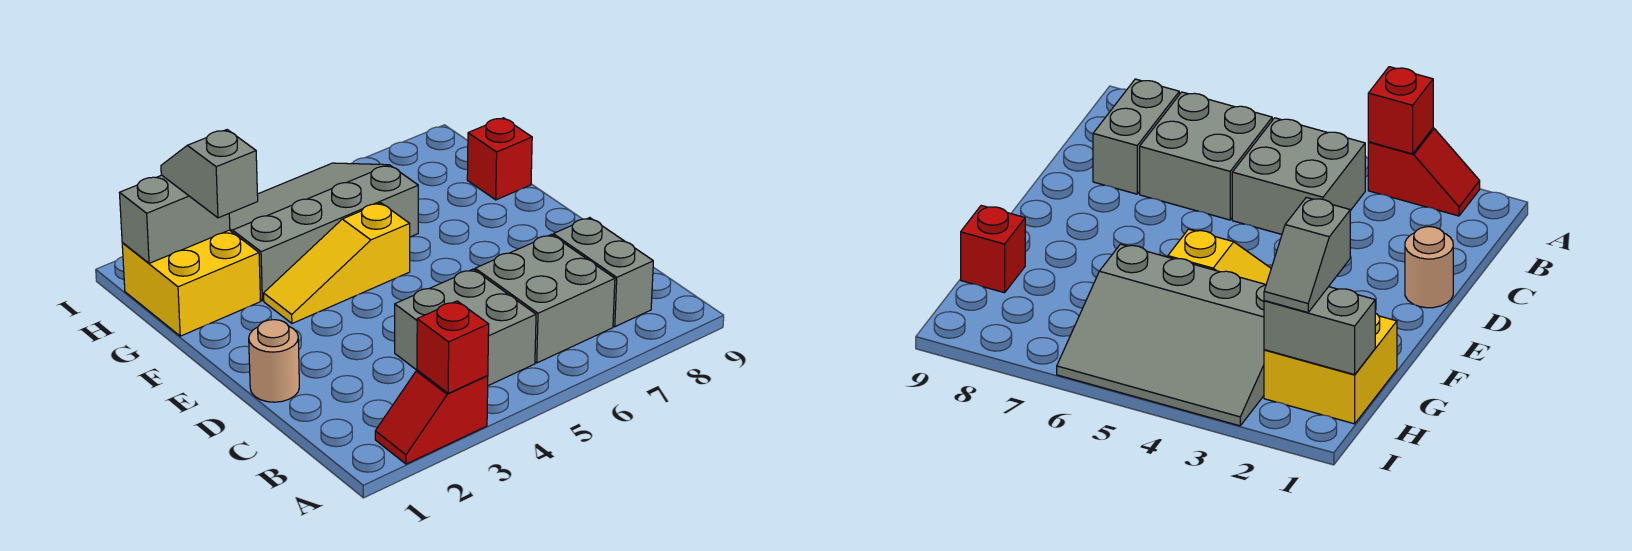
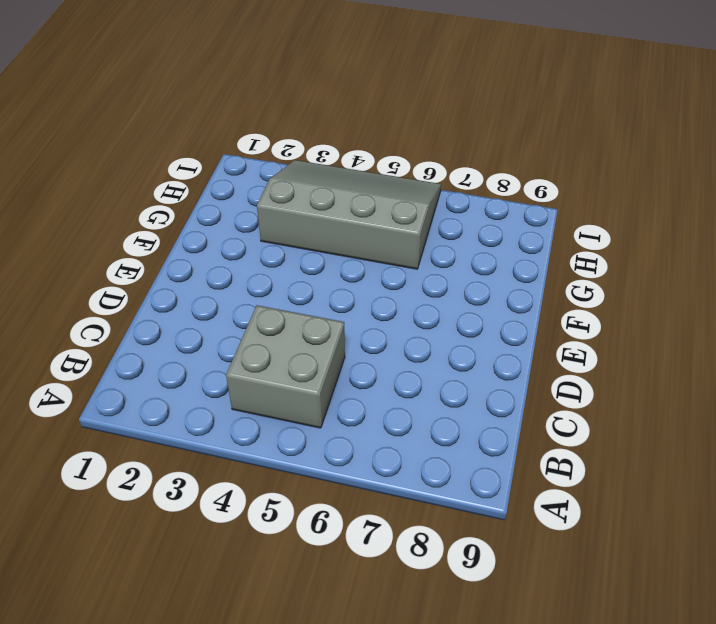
none -> red 1x2 slope [375,370,488,464]
none -> grey 2x2 brick [475,235,615,363]
none -> grey 1x2 brick [553,218,653,327]

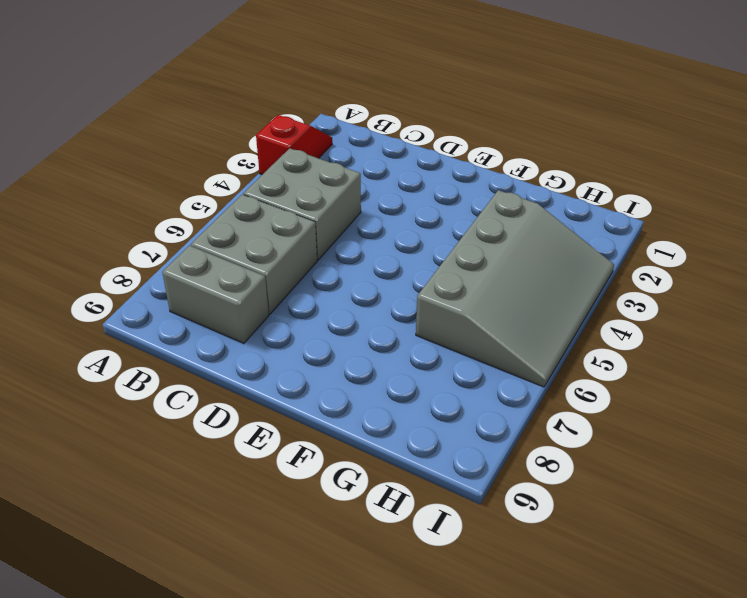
none -> tan 1x1 round brick [249,320,299,402]
none -> yellow 1x3 slope [264,203,410,323]
none -> yellow 2x2 brick [122,230,261,336]

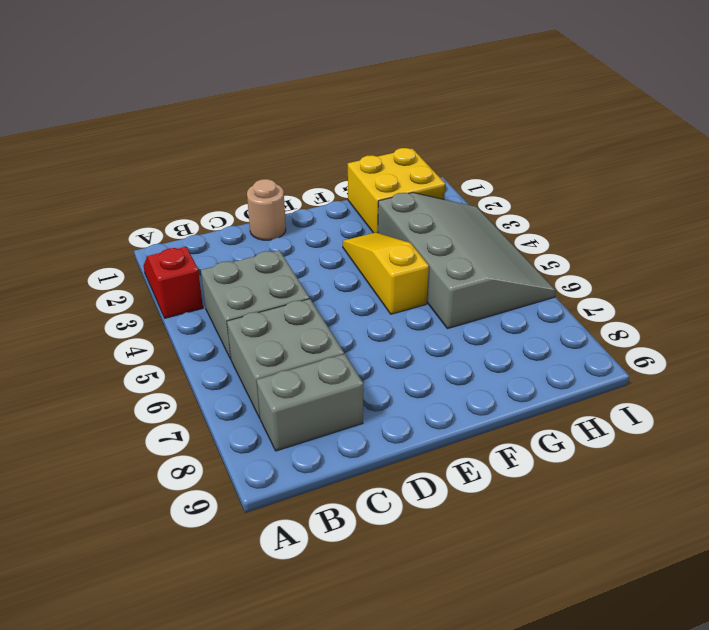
none -> red 1x1 brick [467,118,532,200]
none -> red 1x1 brick [417,301,489,393]
none -> grey 1x2 brick [120,175,230,263]

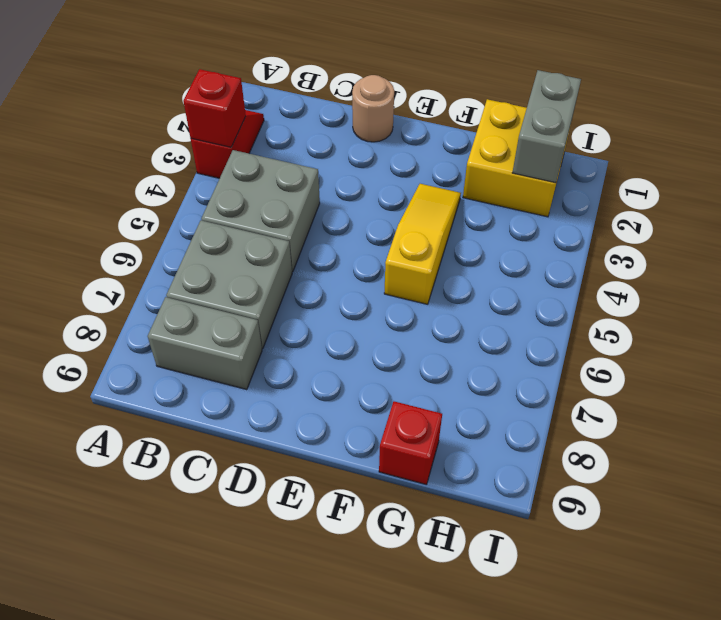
none -> grey 3x4 slope [229,163,418,301]
none -> grey 1x2 slope [161,130,258,218]

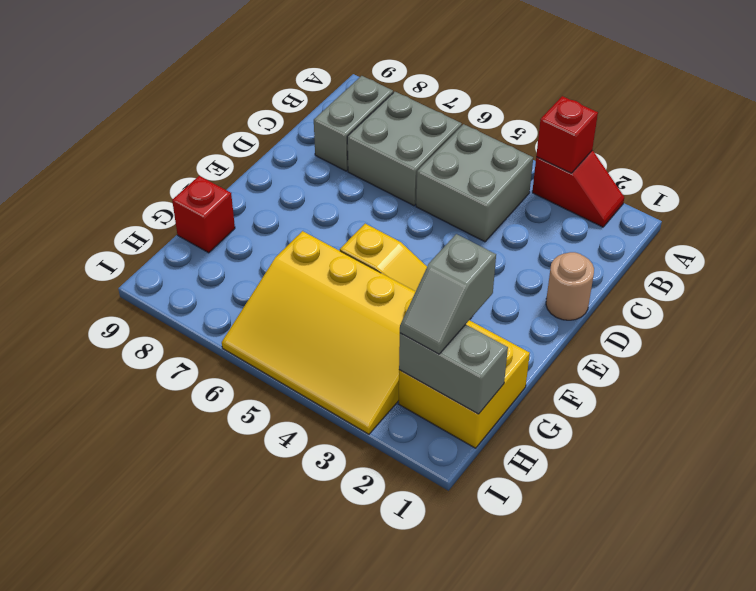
yellow 3x4 slope [222,231,416,434] -> grey 3x4 slope [229,163,418,301]

